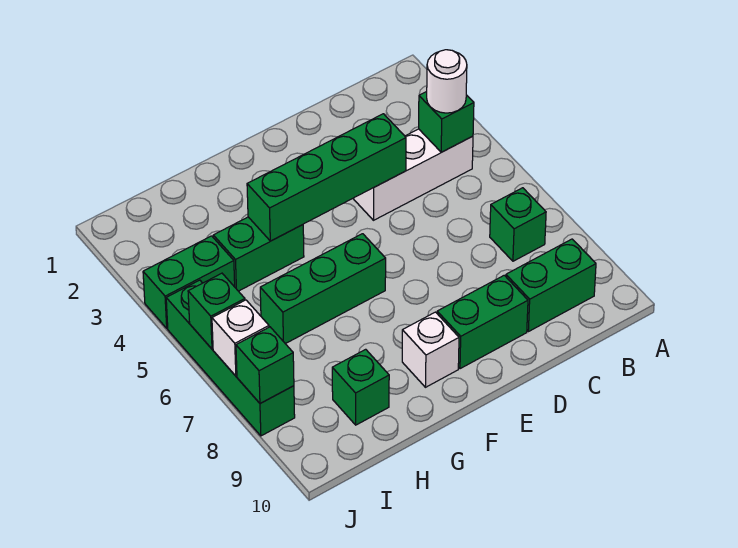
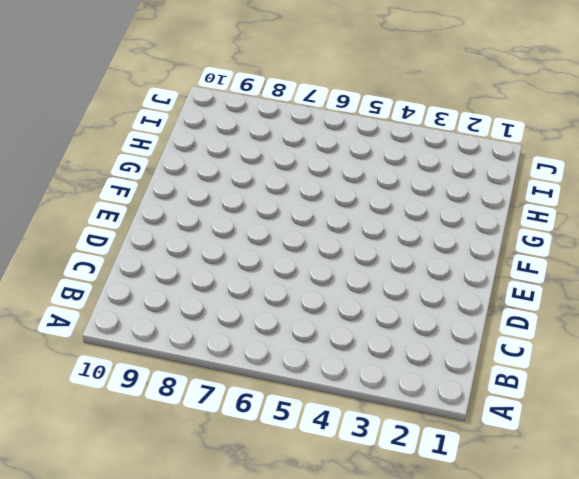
none -> white 1x3 brick [353,129,473,220]
none -> green 1x1 brick [490,188,546,261]
none -> green 1x2 brick [506,239,596,332]

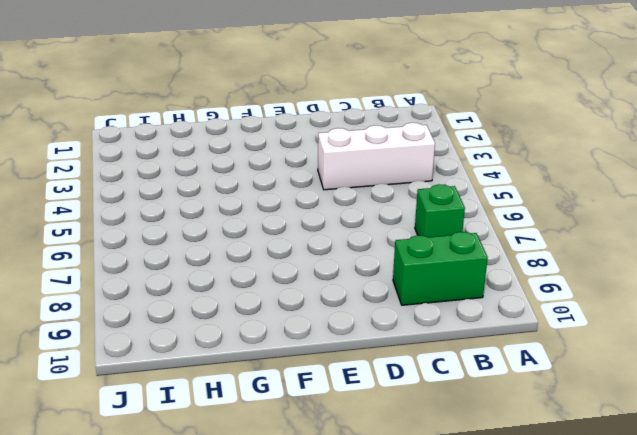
none -> green 1x2 brick [437,275,528,369]
none -> green 1x3 brick [260,234,386,344]
none -> white 1x1 brick [402,312,459,387]

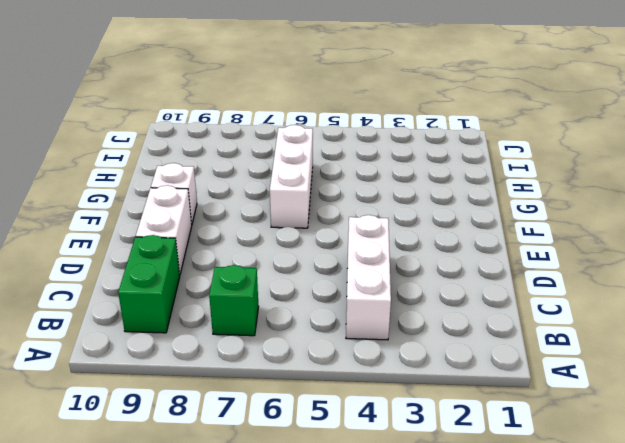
white 1x2 brick [136,185,192,274] -> green 1x2 brick [437,275,528,369]
white 1x3 brick [270,125,313,228] -> green 1x3 brick [260,234,386,344]
none -> green 1x2 brick [213,217,304,291]
none -> green 1x1 brick [332,349,389,425]
none -> green 1x2 brick [143,236,235,328]

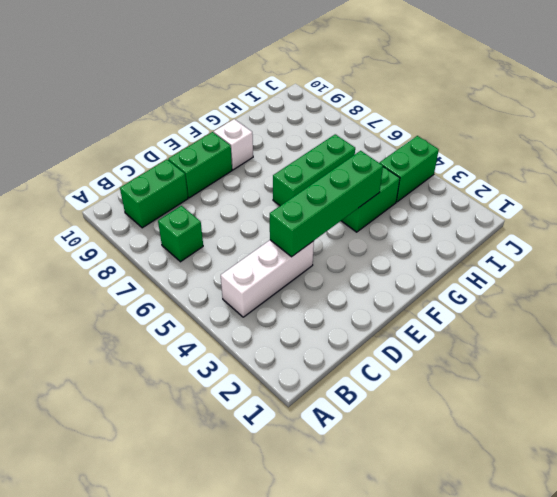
none -> green 1x1 brick [332,349,389,425]
none -> green 1x4 brick [166,280,295,436]
none -> green 1x1 brick [419,91,474,152]

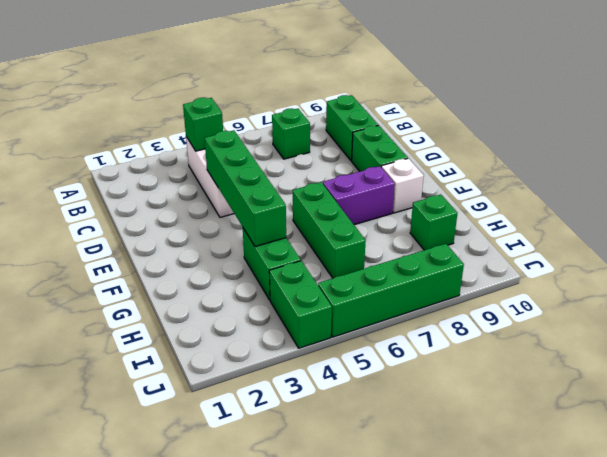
purple 1x2 brick [323,166,395,225] -> none
none -> green 1x1 brick [188,273,245,349]
none -> white 1x1 brick [212,300,269,376]
none -> green 1x1 brick [236,327,294,403]

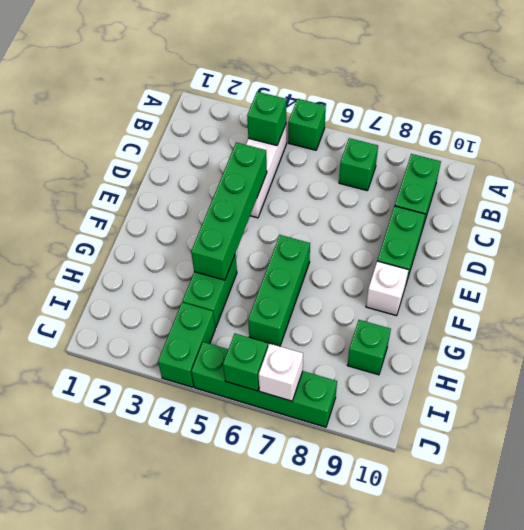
green 1x1 brick [288,99,326,150] -> green 1x1 brick moved to [236,327,294,403]
none -> white 1x1 round brick [427,50,467,113]

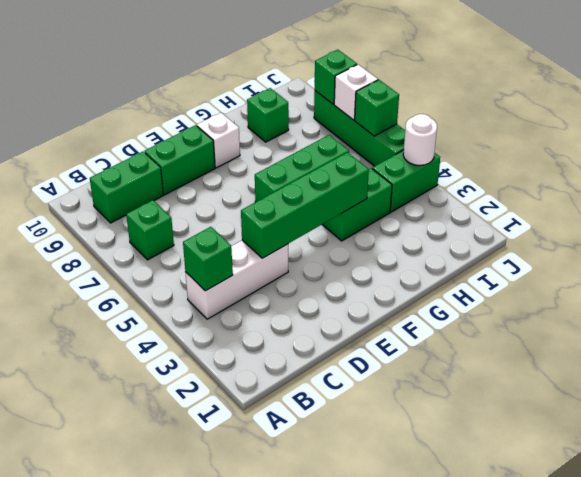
white 1x1 round brick [403,114,437,165] -> white 1x1 round brick moved to [427,50,467,113]

